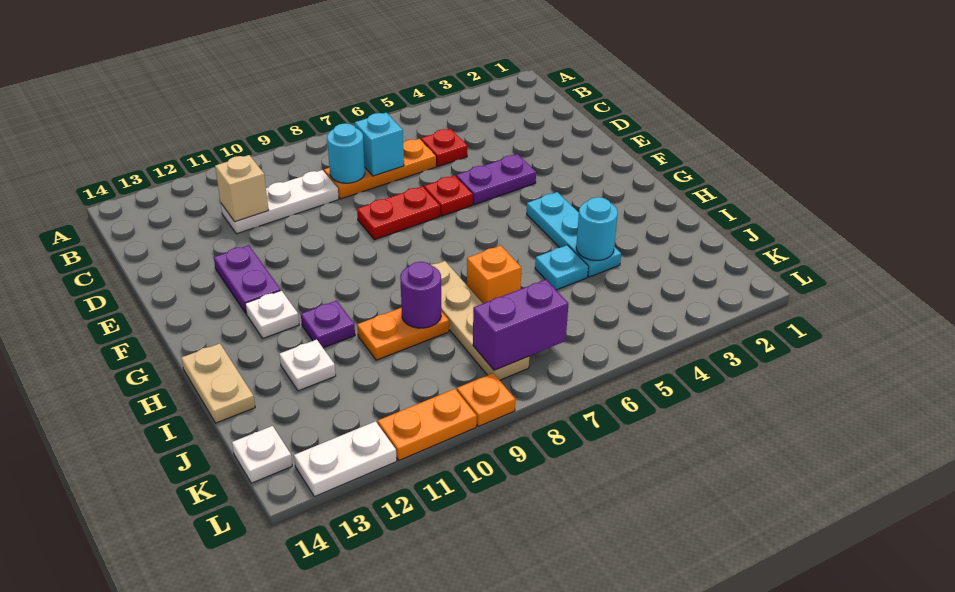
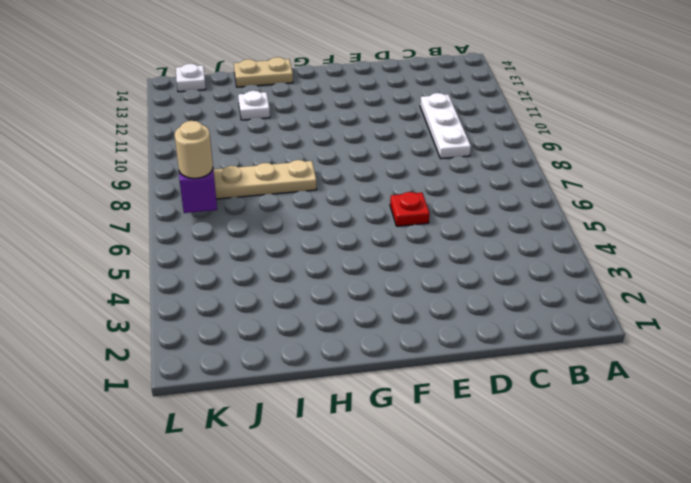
tan 1x1 round brick [174,121,213,178] -> none
none -> red 1x1 plate [421,129,467,166]
none -> orange 1x3 plate [324,139,436,199]
none -> purple 1x2 plate [456,154,536,205]

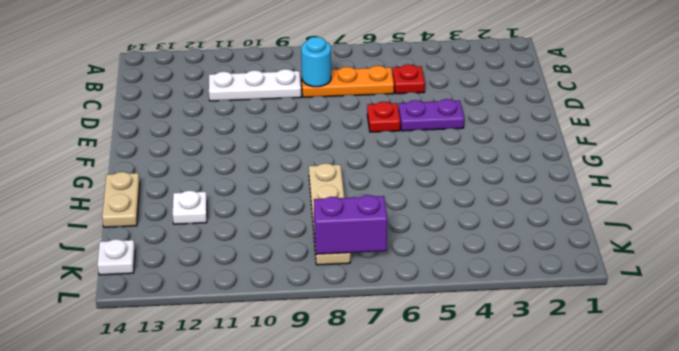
none -> red 1x2 plate [357,186,440,240]
none -> purple 1x2 plate [214,245,281,314]
none -> cyan 1x3 plate [527,192,621,277]

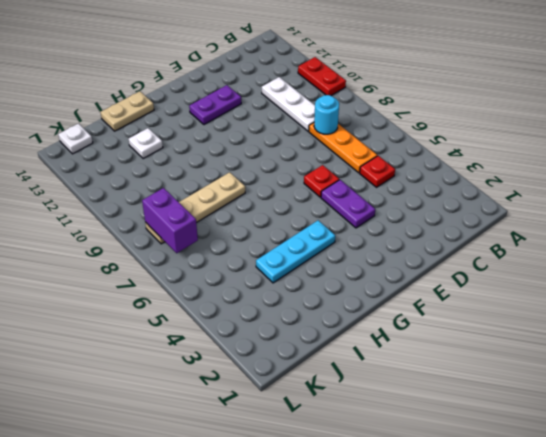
red 1x2 plate [298,57,346,96] -> red 1x2 plate moved to [357,186,440,240]
none -> white 1x1 plate [245,290,299,338]
none -> purple 1x1 plate [301,301,355,348]
none -> cyan 1x1 plate [535,245,588,290]

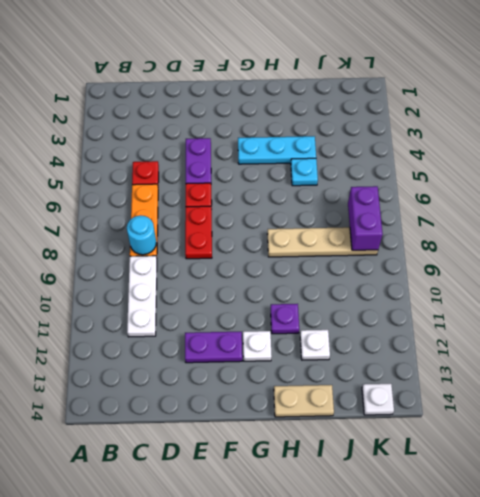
none -> orange 1x1 brick [467,245,521,304]
none -> orange 1x2 plate [357,308,449,360]
none -> orange 1x1 plate [457,373,515,426]

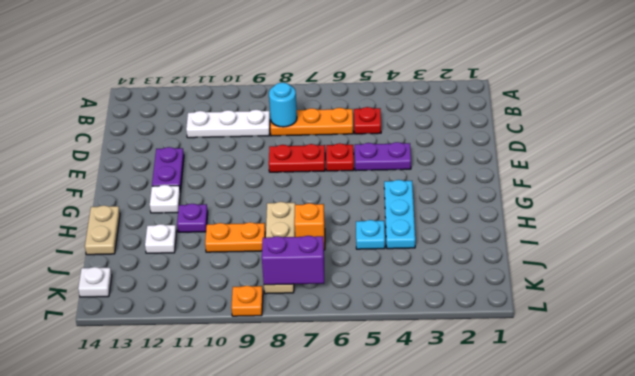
none -> orange 1x2 plate [378,389,477,460]
none -> white 1x2 plate [294,421,397,497]
none -> cyan 1x1 brick [355,113,404,176]

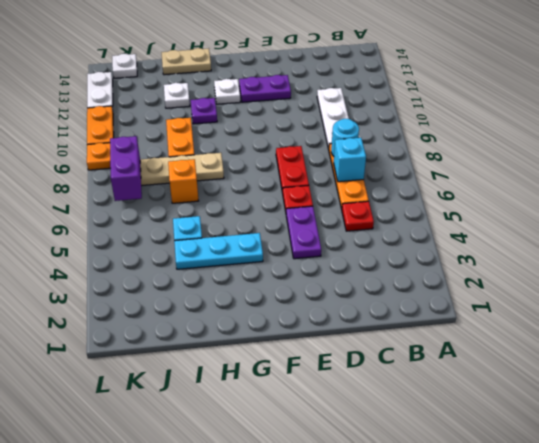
none -> tan 1x1 brick [215,155,268,222]
none -> cyan 1x1 round brick [576,197,618,260]
none -> purple 1x1 round brick [400,262,441,328]

